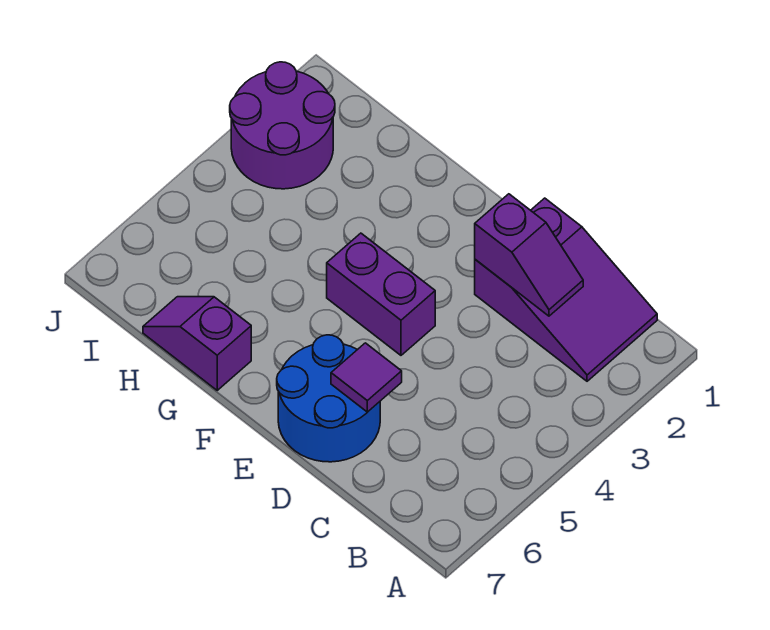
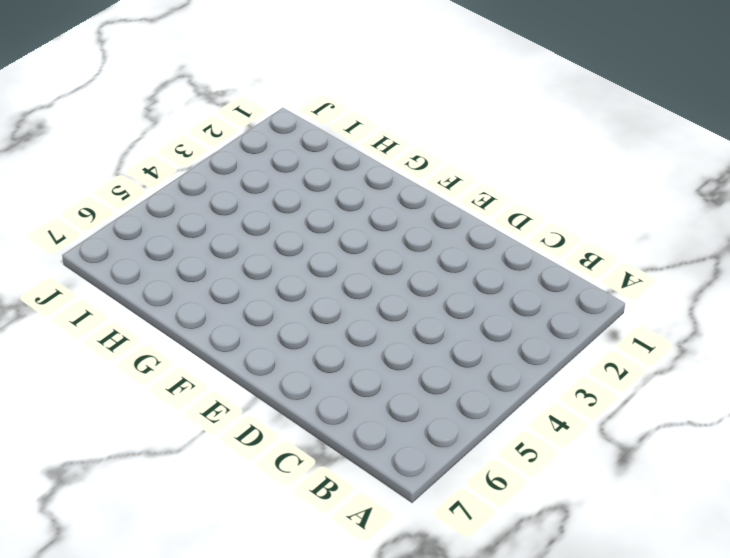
none -> purple 2x3 slope [475,198,657,381]
none -> blue 2x2 round brick [277,335,380,462]

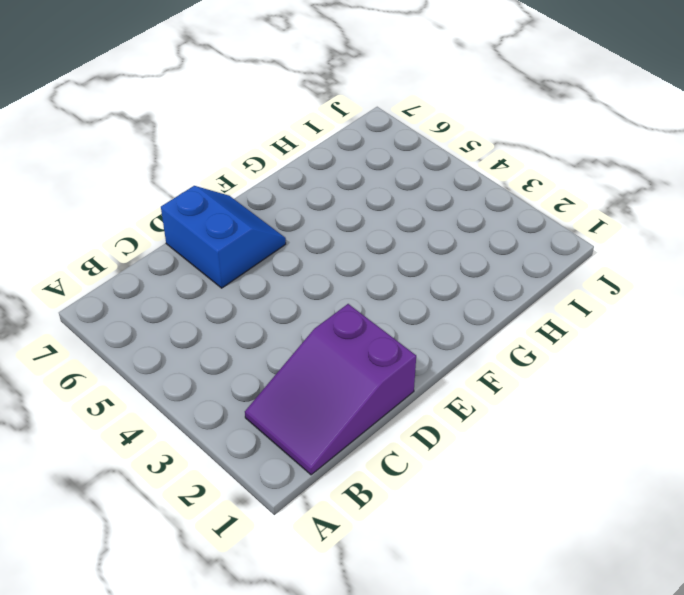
blue 2x2 slope [161,186,286,288] -> blue 2x2 round brick [277,335,380,462]
none -> purple 1x2 brick [327,233,435,355]
none -> purple 1x2 slope [143,296,251,390]

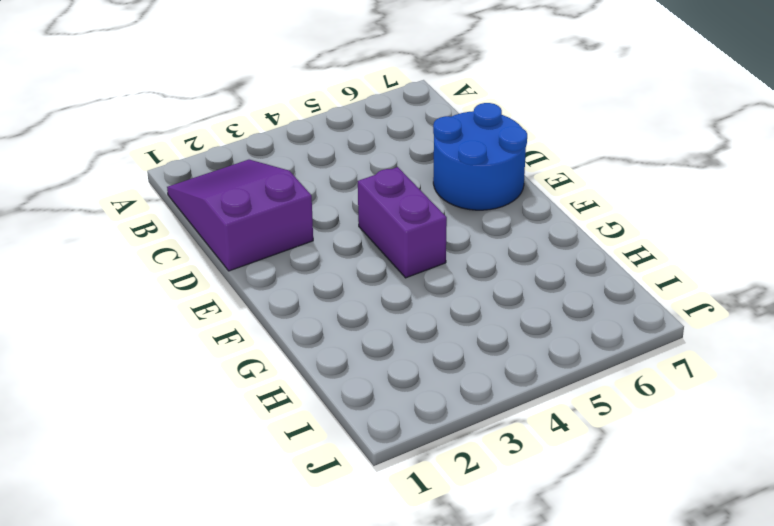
none -> purple 1x2 slope [143,296,251,390]
none -> purple 2x2 round brick [230,62,335,189]

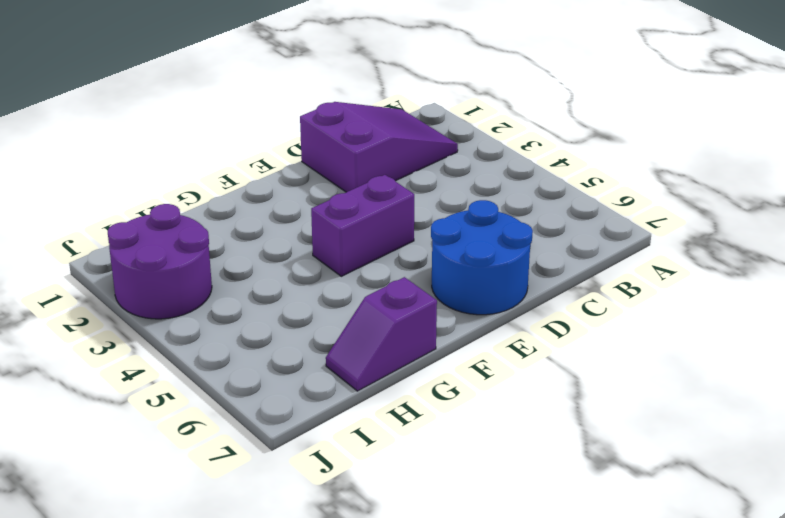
none -> purple 1x2 slope [475,194,583,316]
none -> purple 1x1 tile [331,343,402,412]

